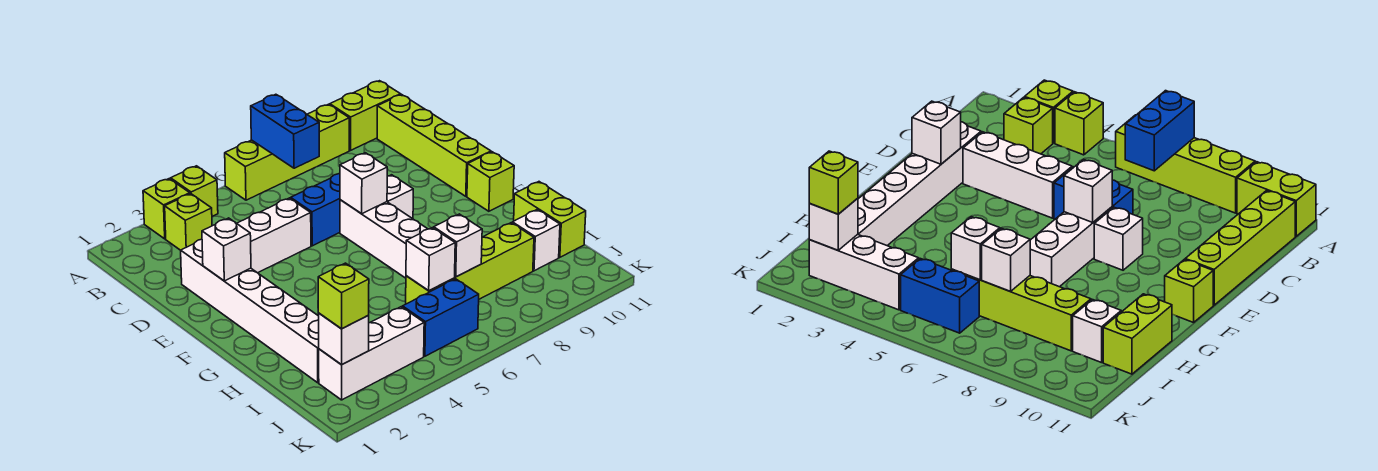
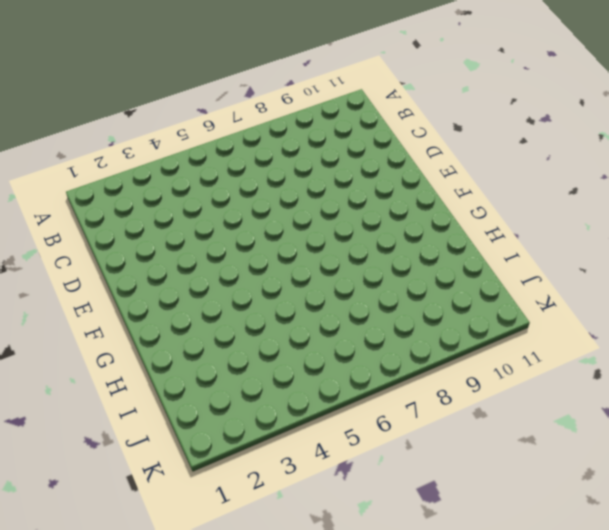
none -> lime 1x1 brick [143,179,190,239]
none -> lime 1x1 brick [171,166,218,216]
none -> lime 1x4 brick [225,104,349,200]

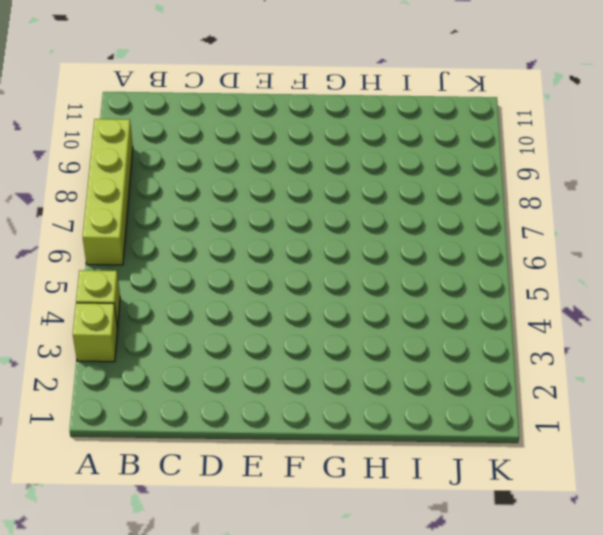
none -> lime 1x2 brick [330,81,401,150]
none -> lime 1x1 brick [165,194,212,250]
none -> lime 1x4 brick [377,95,491,196]

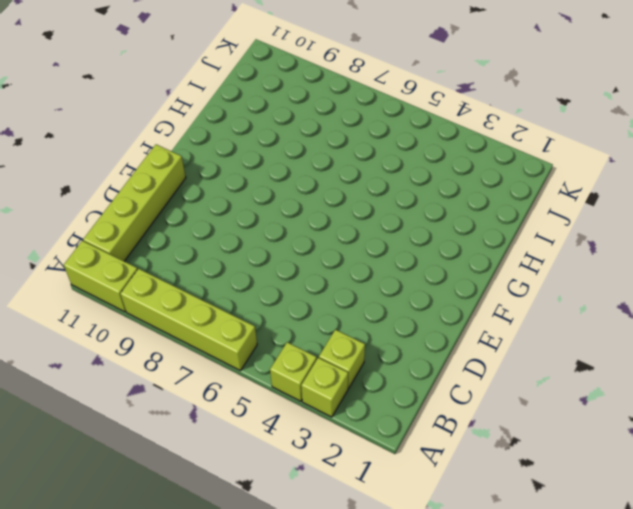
none -> white 1x6 brick [181,239,319,383]
none -> white 1x3 brick [237,198,311,273]
none -> blue 1x2 brick [291,174,340,246]

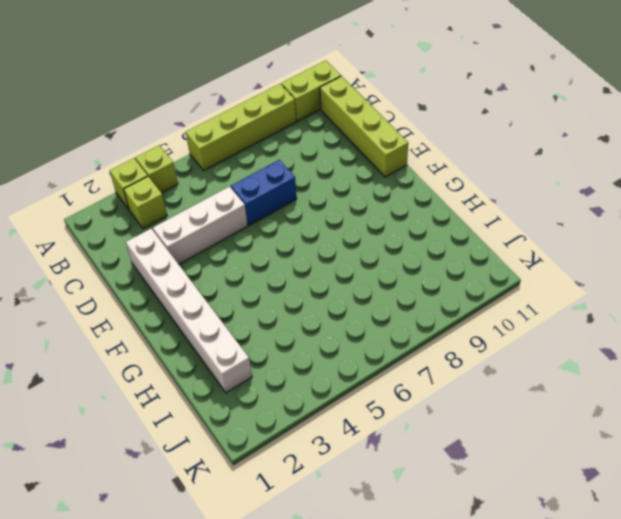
none -> white 1x3 brick [340,200,427,278]
none -> white 1x1 brick [387,175,413,219]
none -> lime 1x1 brick [467,152,514,211]

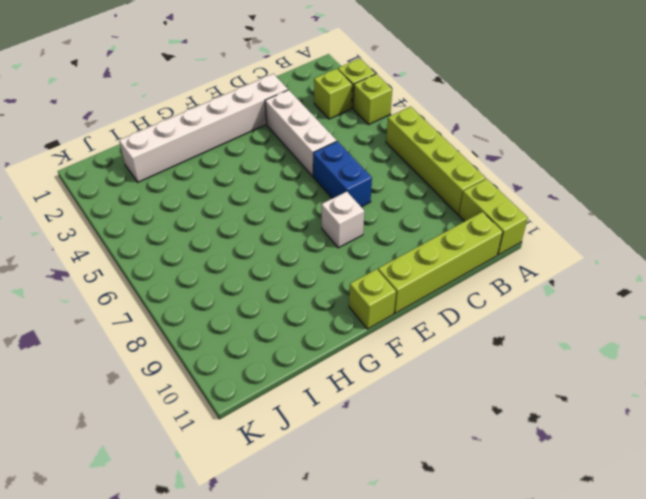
none -> white 1x3 brick [340,200,427,278]
none -> lime 1x2 brick [514,182,586,257]
none -> lime 1x4 brick [406,223,534,304]

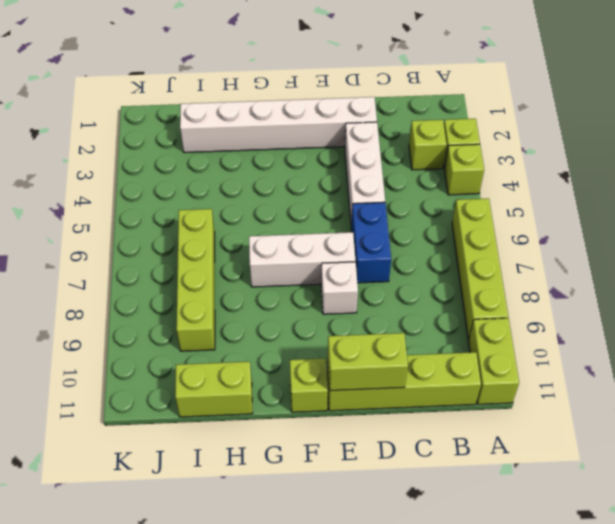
lime 1x2 brick [328,333,408,391] -> none
none -> white 1x1 brick [512,210,560,271]
none -> white 1x3 brick [319,307,424,400]
none -> blue 1x2 brick [403,279,479,356]

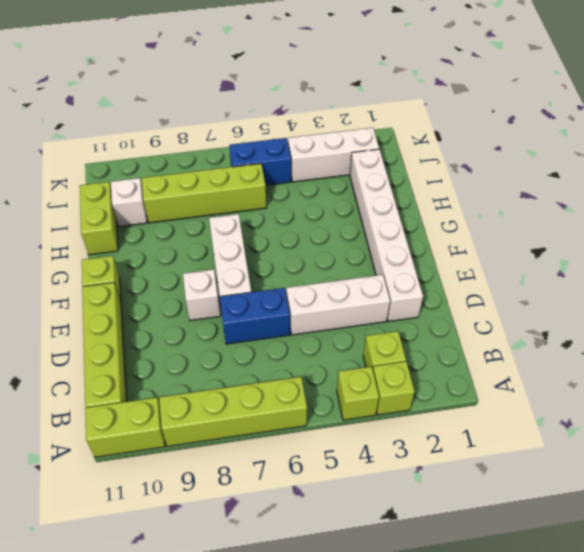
none -> blue 1x2 brick [251,94,319,168]
none -> white 1x1 brick [202,218,251,281]
none -> white 1x1 brick [340,153,387,214]

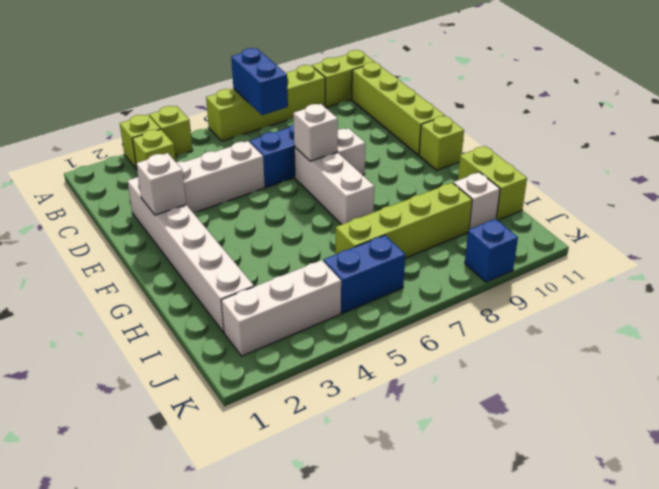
blue 1x1 brick [465,219,518,282] -> none
none -> white 1x1 brick [406,228,455,291]
none -> white 1x1 brick [434,214,482,277]
none -> white 1x1 brick [318,313,369,364]

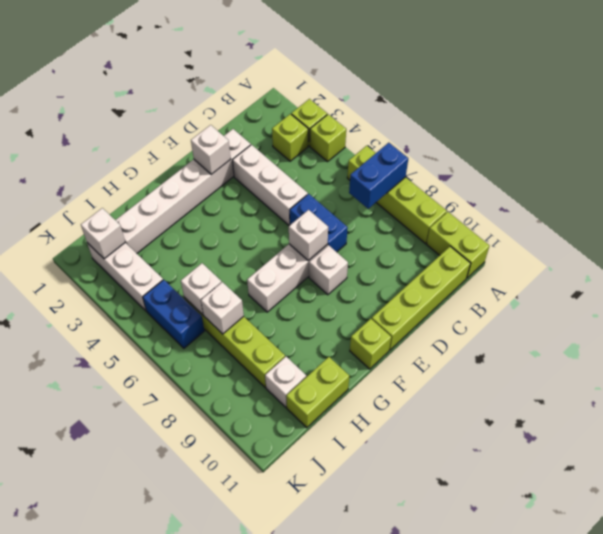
none -> lime 1x1 brick [318,263,369,329]

